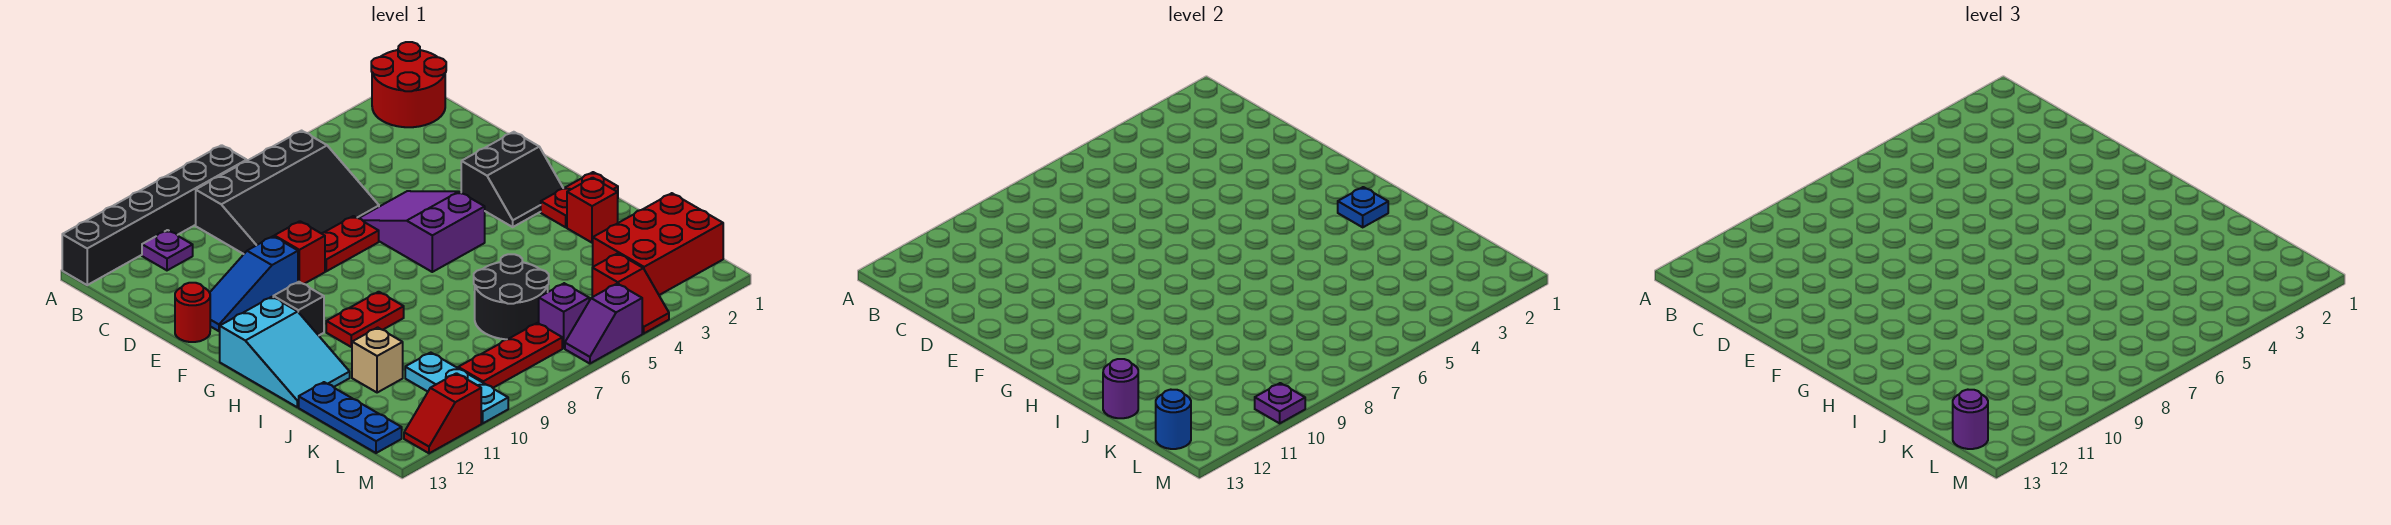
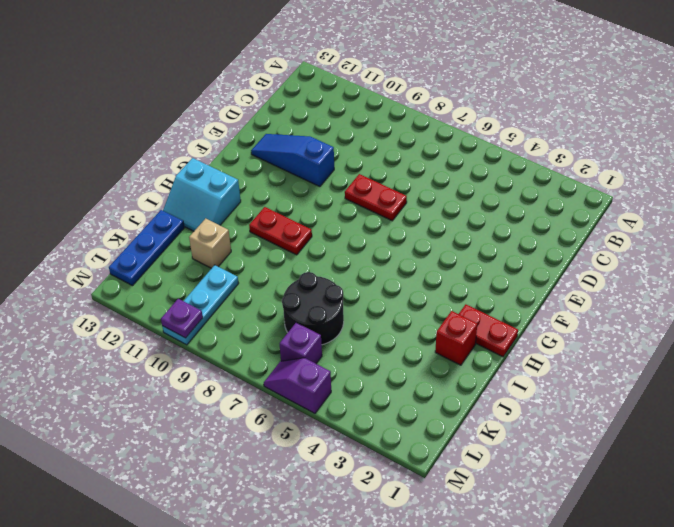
cyan 2x2 slope [163,158,241,231] -> cyan 2x3 slope [220,297,350,407]
none -> red 2x2 round brick [371,42,446,127]
none -> black 1x6 brick [62,145,247,285]
none -> black 3x4 slope [196,131,379,254]
none -> purple 1x1 plate [142,230,193,270]

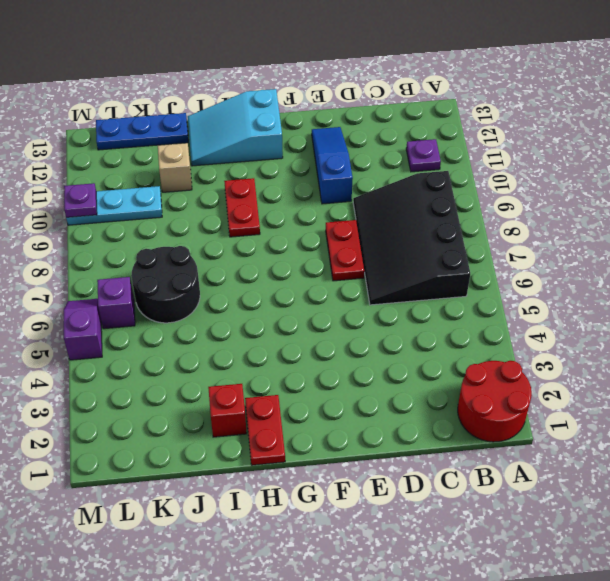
none -> black 1x6 brick [62,145,247,285]
none -> purple 2x3 slope [359,191,485,272]
none -> red 1x1 brick [274,221,325,284]
none -> red 1x1 round brick [175,283,210,342]

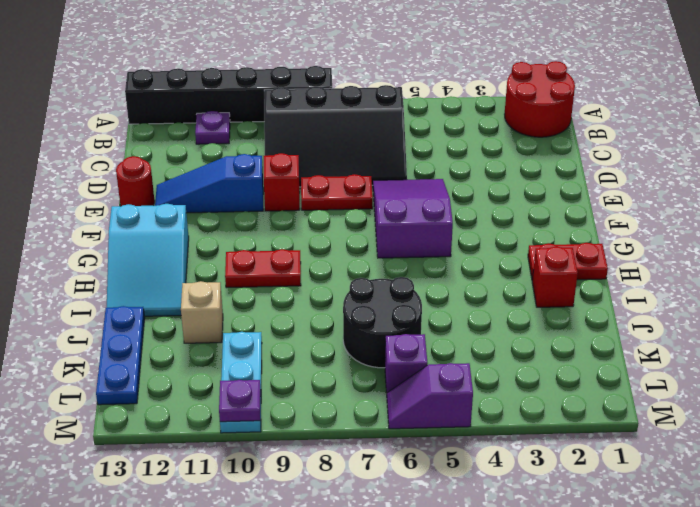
none -> black 2x2 slope [461,132,563,227]
none -> black 1x1 brick [273,282,324,335]
none -> red 2x3 brick [593,193,723,295]
none -> red 1x2 slope [592,253,669,334]

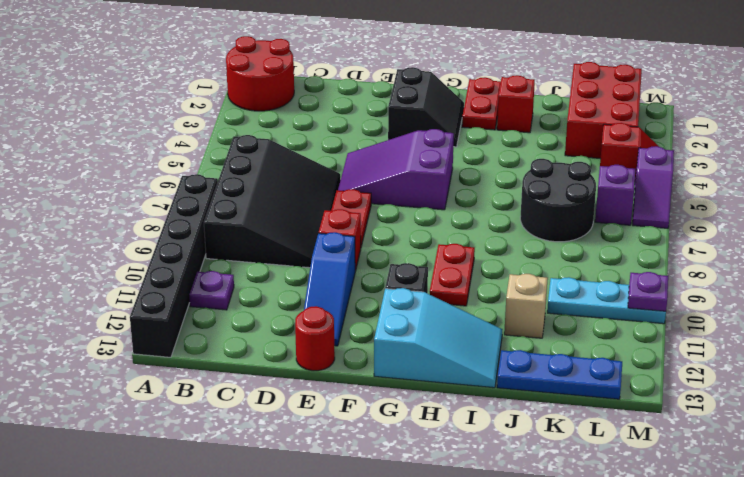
none -> red 1x3 plate [458,323,562,388]
none -> red 1x2 slope [404,373,481,453]
none -> blue 1x1 plate [1338,187,1388,227]
none -> purple 1x1 round brick [1103,359,1138,418]

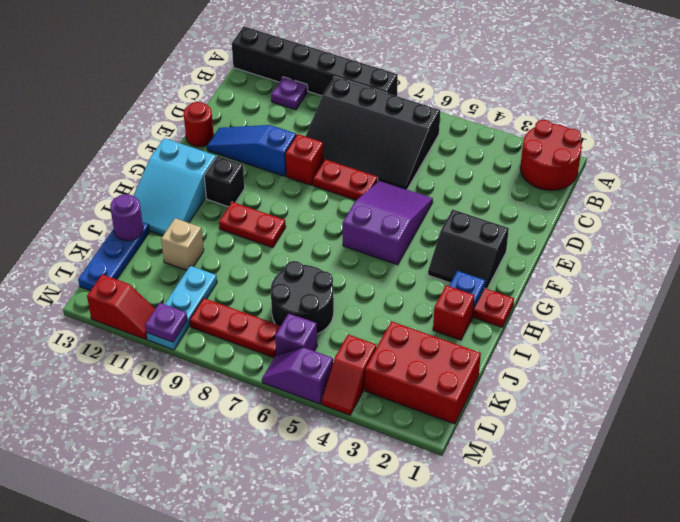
red 1x2 slope [87,274,155,339] -> red 1x2 slope turned to [404,373,481,453]
none -> blue 1x1 round brick [1156,390,1191,449]
none -> purple 1x1 round brick [1953,390,1988,449]

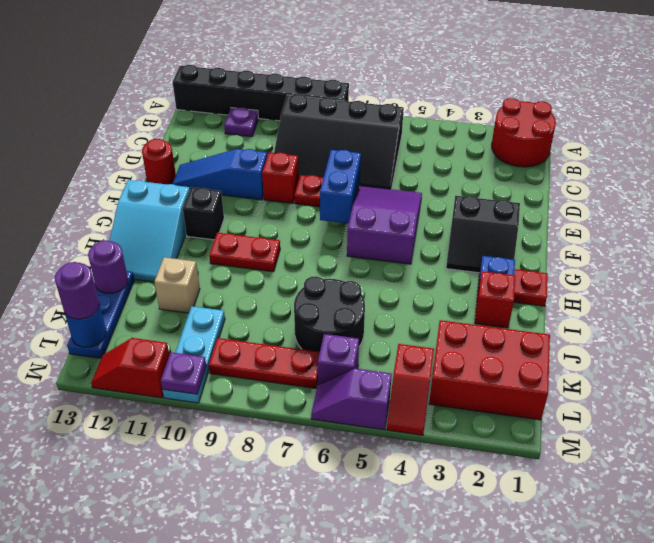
blue 1x2 brick [320,150,361,224] -> none

